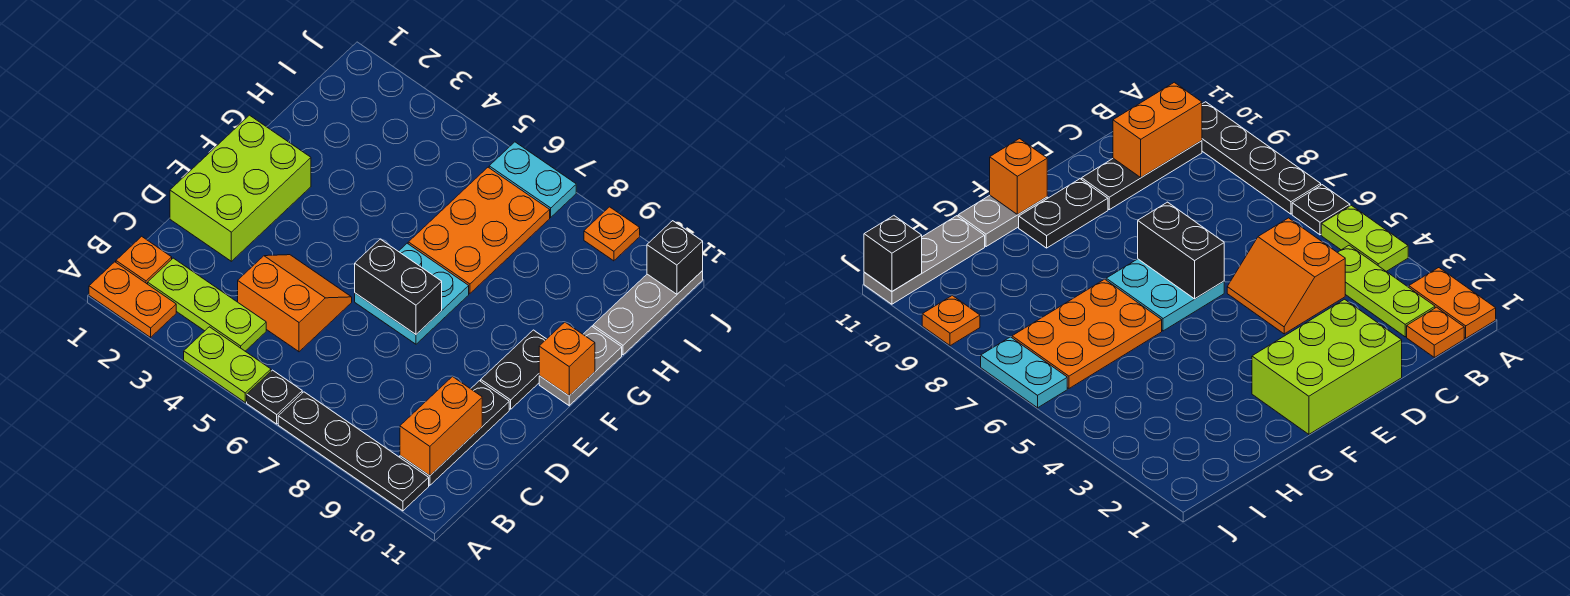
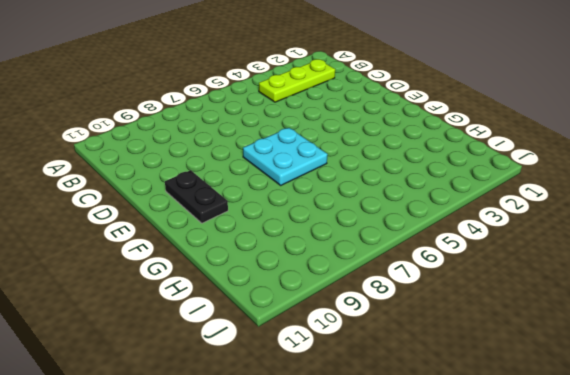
none -> orange 1x2 plate [89,262,176,337]
none -> lime 1x2 plate [184,327,271,402]
none -> black 1x1 plate [247,370,302,424]

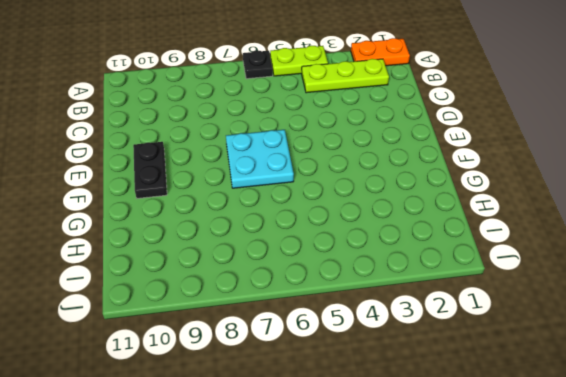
none -> black 1x4 plate [278,392,429,511]
none -> orange 1x1 plate [116,236,172,284]
none -> black 1x3 plate [400,381,509,485]

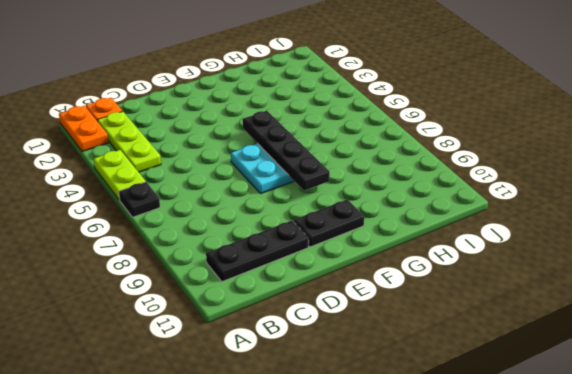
black 1x4 plate [242,111,330,190] -> black 1x4 plate moved to [278,392,429,511]
none -> orange 2x2 slope [238,255,352,352]
none -> lime 2x3 brick [170,115,311,261]
none -> grey 1x2 plate [539,326,622,406]

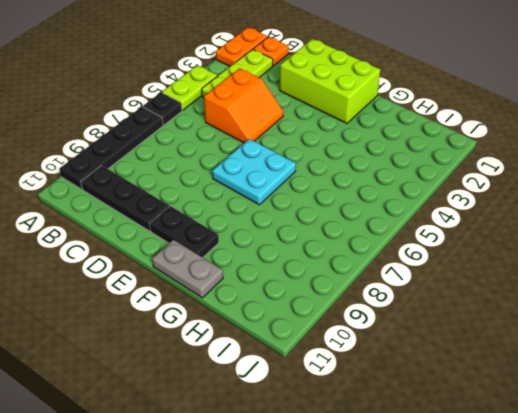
none -> orange 2x3 plate [408,167,550,293]
none -> grey 1x3 plate [593,271,703,355]
none -> cyan 1x2 plate [489,142,576,217]

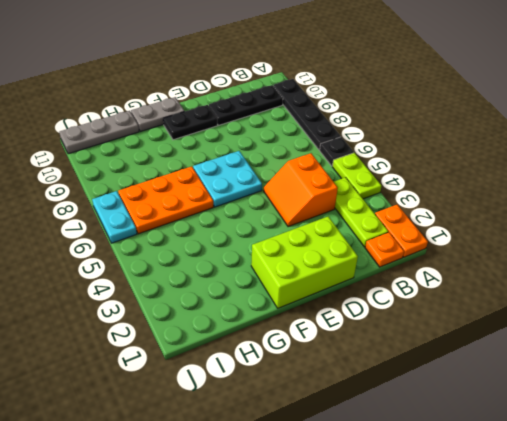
none -> orange 1x1 plate [584,207,640,261]
none -> orange 1x2 brick [400,376,482,476]
none -> black 1x2 brick [355,239,442,334]

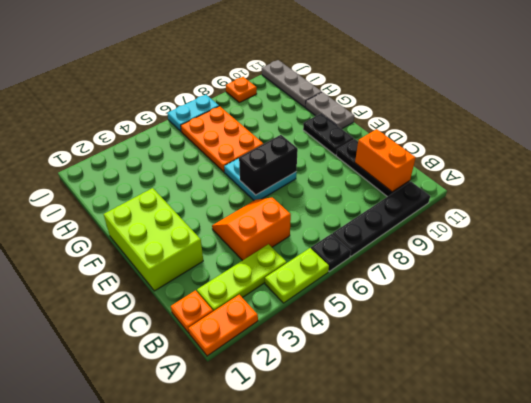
none -> orange 1x1 brick [539,322,595,396]
none -> black 1x1 brick [647,221,703,294]

